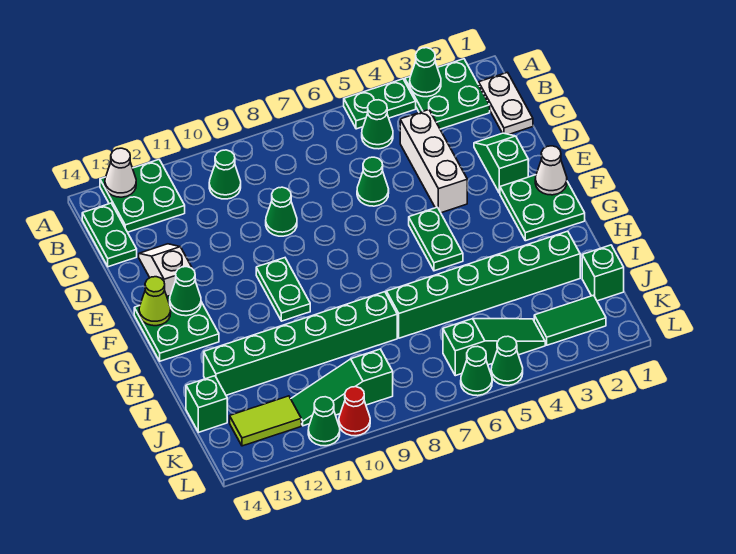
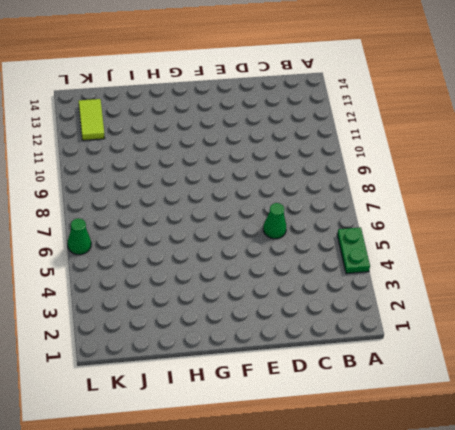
none -> green 2x2 plate [405,59,490,129]
none -> green 2x2 plate [100,160,185,232]
none -> white 1x2 plate [479,72,533,134]
none -> green 1x1 cone [362,100,393,149]

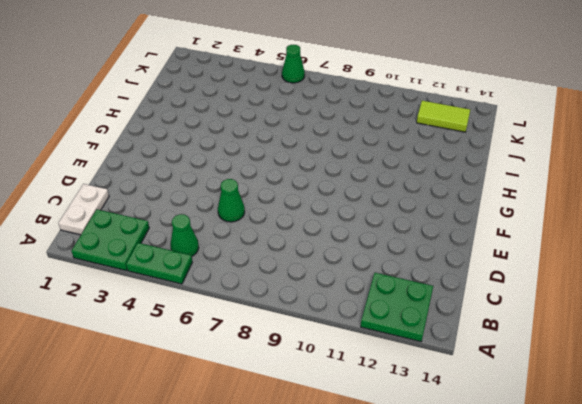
none -> green 1x1 cone [209,150,241,199]
none -> green 1x2 plate [82,203,137,267]
none -> white 1x3 brick [400,110,467,213]
none -> green 1x2 slope [474,133,528,193]

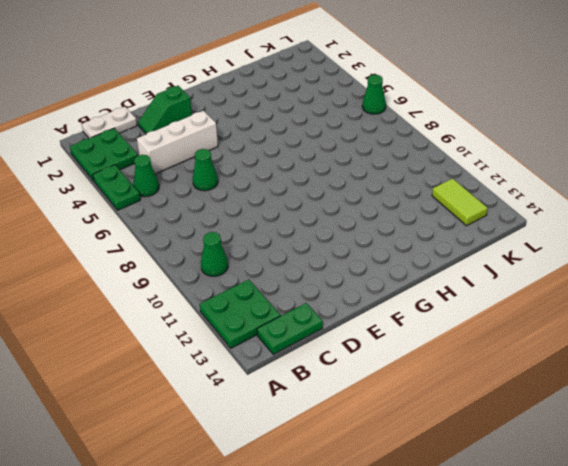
none -> green 1x1 cone [266,187,297,236]
none -> white 1x2 slope [139,244,192,296]
none -> green 2x2 plate [500,175,585,241]
none -> green 1x2 plate [409,207,463,271]

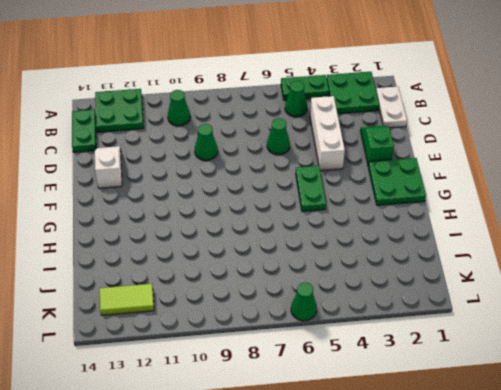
none -> green 1x2 plate [256,258,310,321]
none -> green 2x2 plate [134,296,219,361]
none -> green 1x6 brick [386,231,580,338]
none -> green 1x6 brick [204,292,397,395]

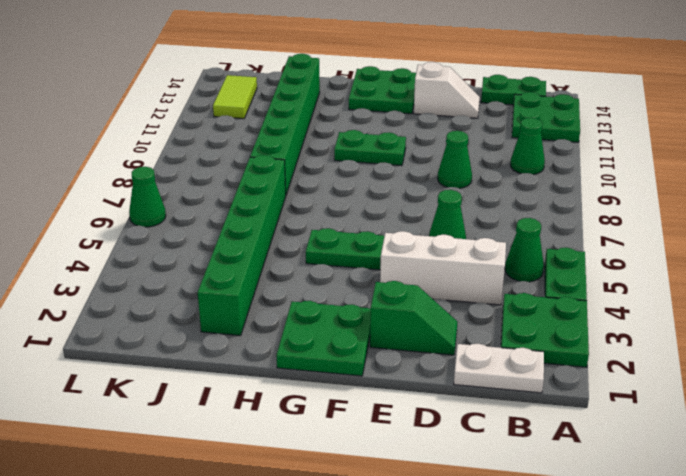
none -> green 1x1 brick [582,245,624,301]
none -> green 1x1 brick [186,376,227,432]
none -> green 1x2 tile [534,295,606,345]
none -> green 1x3 slope [443,319,545,376]

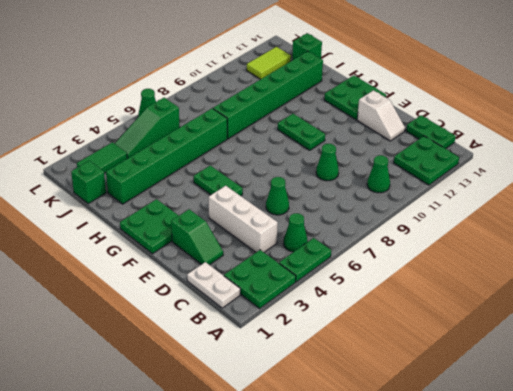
none -> green 1x3 slope [291,349,393,426]
none -> green 1x1 cone [491,336,523,385]
none -> red 1x1 cone [339,387,370,436]
none -> green 1x1 cone [308,397,340,446]

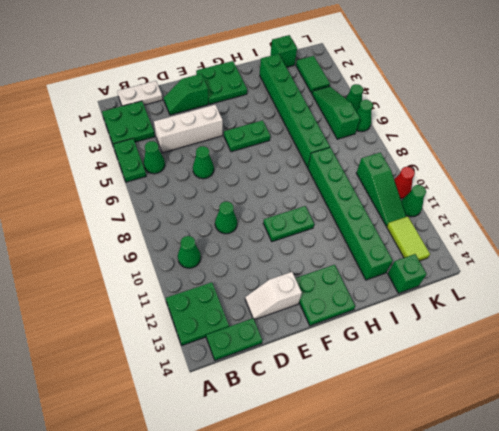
none -> green 1x1 cone [410,48,441,97]
none -> white 1x1 cone [105,148,136,197]
none -> white 1x1 cone [535,146,567,195]
none -> green 1x1 cone [170,267,201,316]

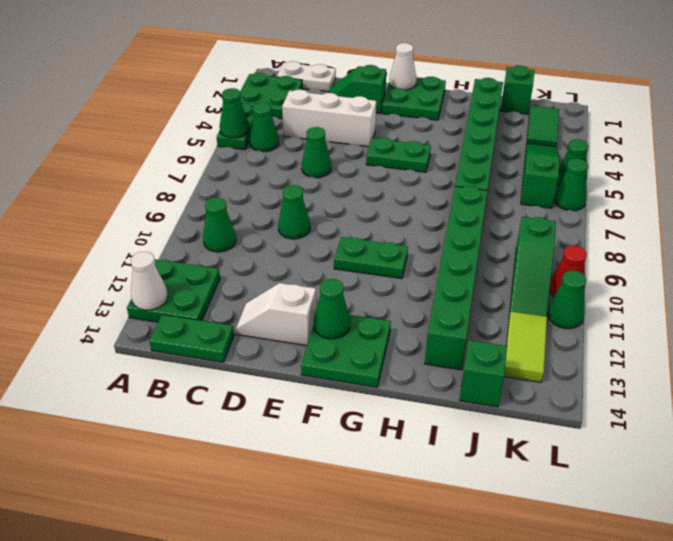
green 1x1 cone [220,88,249,138] -> green 1x1 cone moved to [410,48,441,97]
none -> lime 1x1 cone [139,277,171,326]

